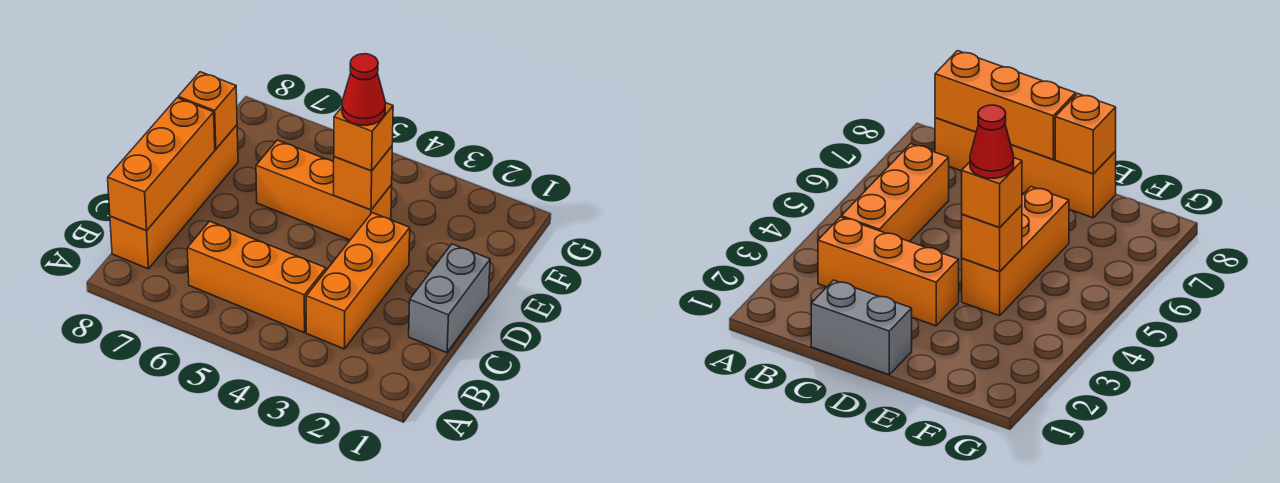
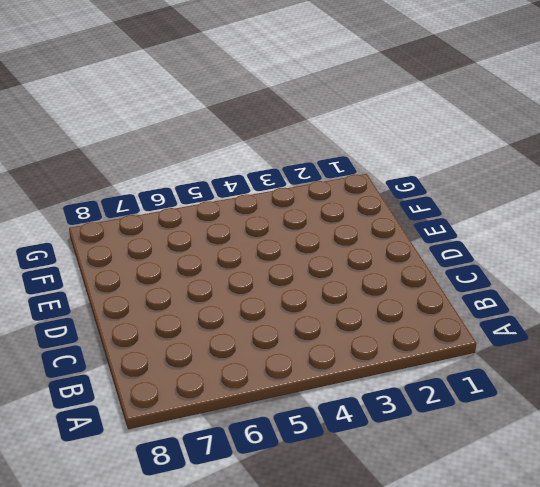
none -> orange 1x3 brick [306,213,410,349]
none -> orange 1x3 brick [187,221,326,333]

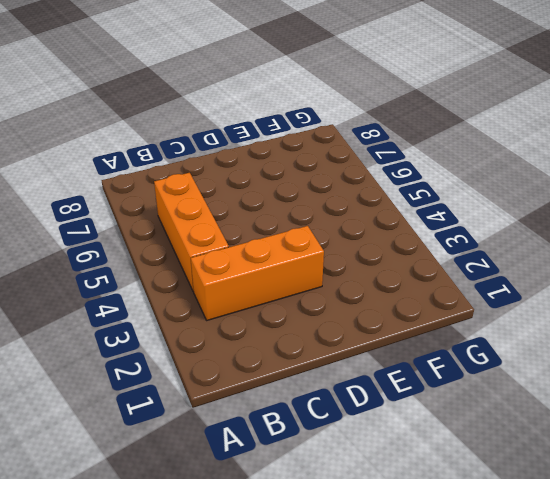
none -> orange 1x4 brick [110,125,238,269]
none -> grey 1x2 brick [409,244,490,353]

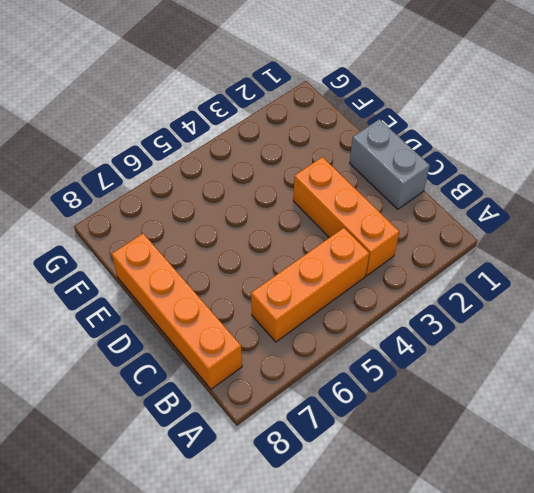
none -> orange 1x3 brick [256,140,392,240]
none -> orange 1x3 brick [108,98,215,231]

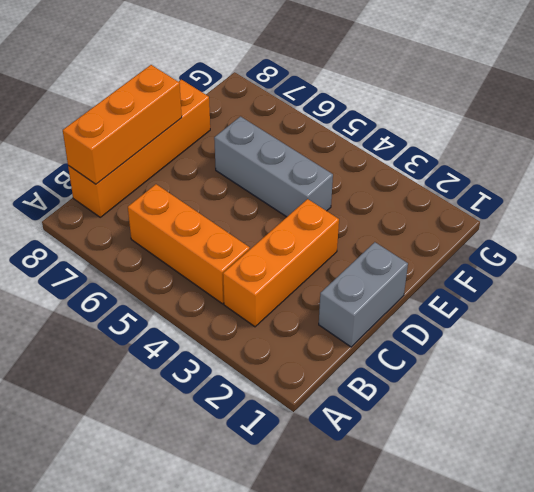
grey 1x3 brick [214,117,333,217] -> orange 1x3 brick [256,140,392,240]
none -> orange 1x1 brick [334,146,392,210]
none -> orange 1x1 brick [178,72,237,149]

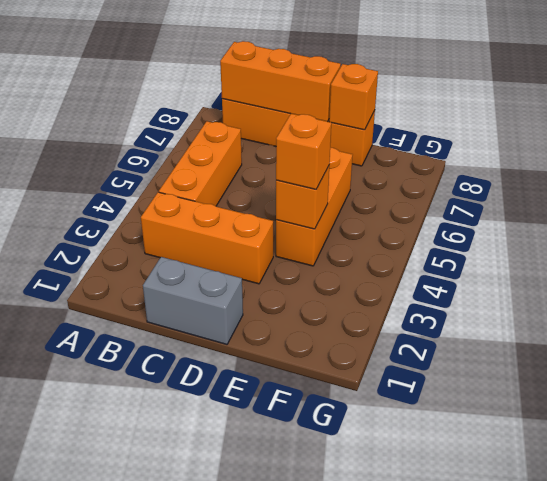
none -> red 1x1 cone [342,54,385,126]

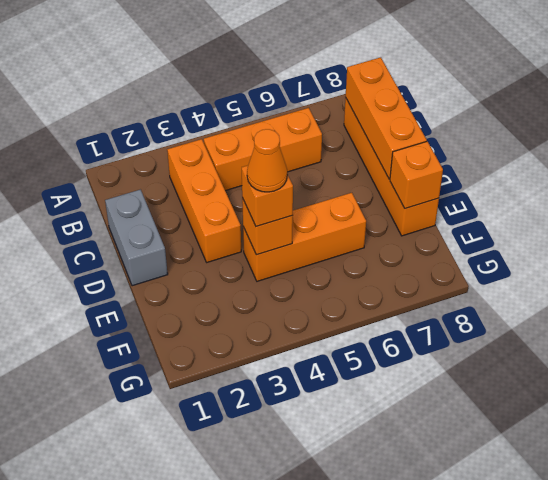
orange 1x1 cone [247,129,287,192] -> red 1x1 cone [342,54,385,126]

